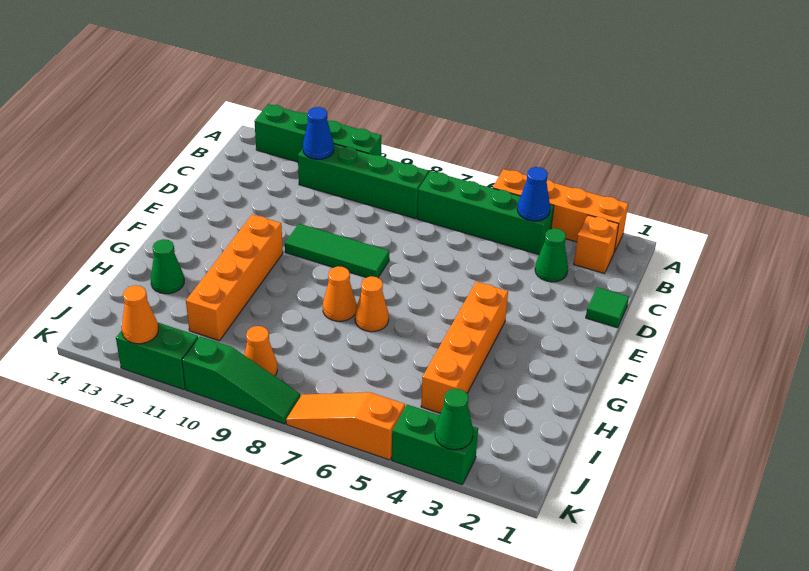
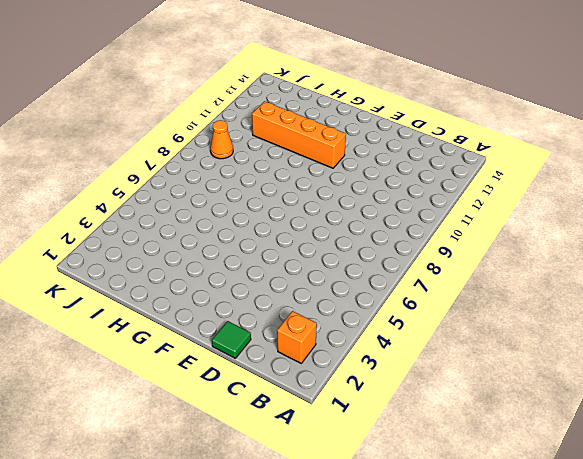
none -> orange 1x4 brick [493,169,628,252]
none -> green 1x4 brick [254,104,382,162]
none -> green 1x4 brick [417,171,554,254]

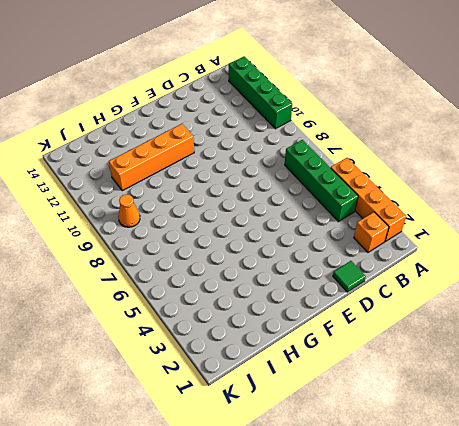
none -> green 1x4 brick [298,144,429,219]
none -> green 1x1 cone [535,228,568,282]
none -> green 1x3 tile [285,224,389,278]

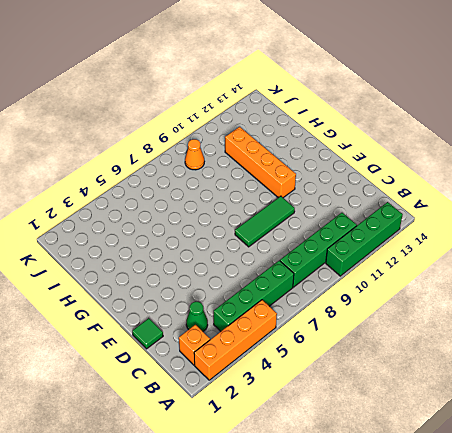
none -> orange 1x4 brick [421,282,508,413]
none -> orange 1x1 cone [355,276,389,332]
none -> orange 1x1 cone [323,266,356,321]

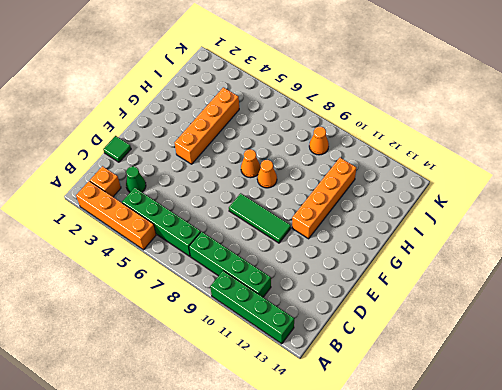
none -> green 1x1 cone [151,239,184,294]
none -> green 1x2 brick [392,405,478,485]
none -> orange 1x3 slope [286,392,405,460]

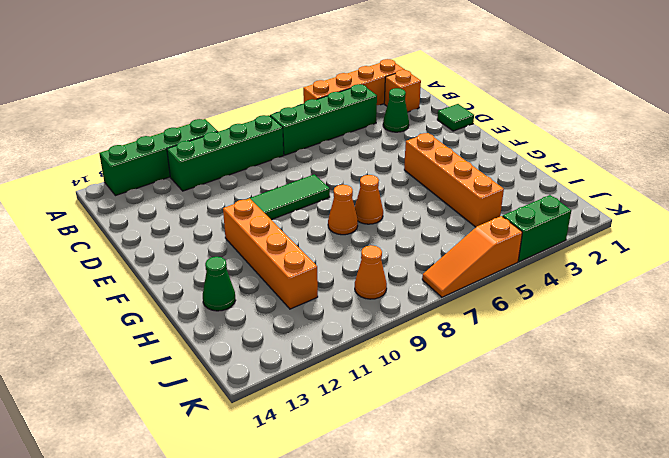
none -> green 1x3 slope [182,336,301,424]
none -> green 1x2 brick [116,323,198,390]
none -> blue 1x1 cone [517,167,550,221]

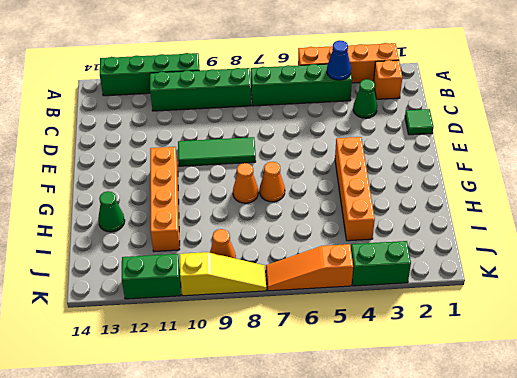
yellow 1x3 slope [180,252,266,296] -> green 1x3 slope [182,336,301,424]
none -> blue 1x1 cone [303,107,334,159]
none -> green 1x1 cone [435,389,473,450]
none -> orange 1x1 cone [122,285,158,344]

